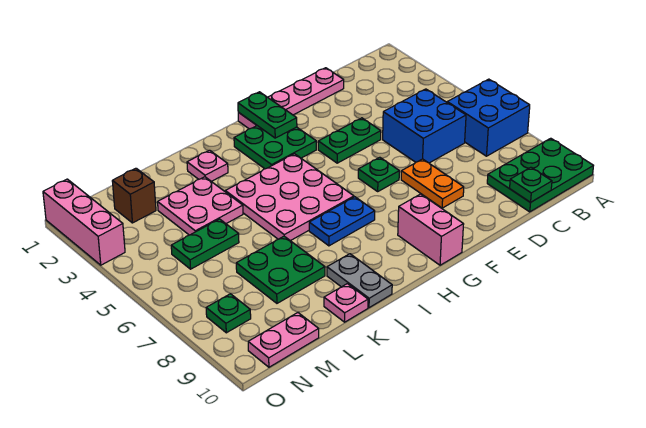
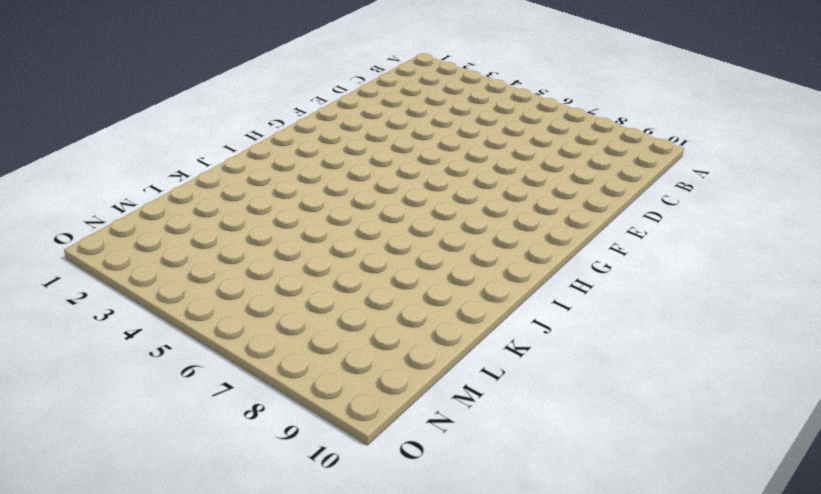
none -> blue 2x2 brick [447,79,530,156]
none -> green 2x3 plate [487,138,593,212]
none -> blue 2x2 brick [383,89,466,163]

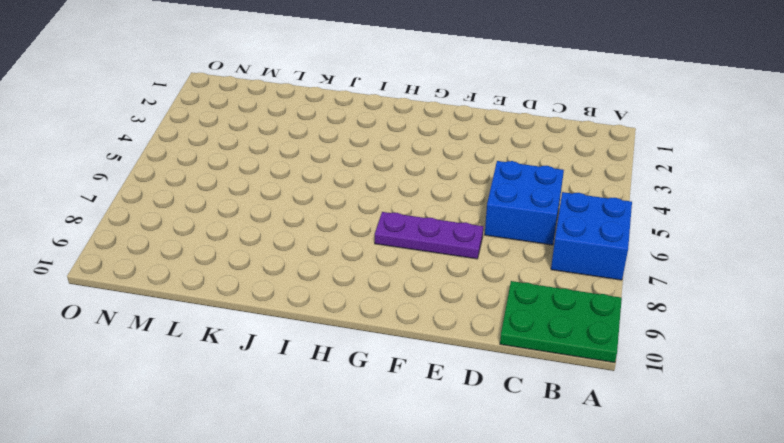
purple 1x3 plate [375,212,483,259] -> orange 1x2 plate [401,159,464,208]
none -> pink 1x4 plate [238,68,344,129]
none -> green 1x2 plate [318,118,381,163]
none -> green 1x1 plate [358,157,399,191]

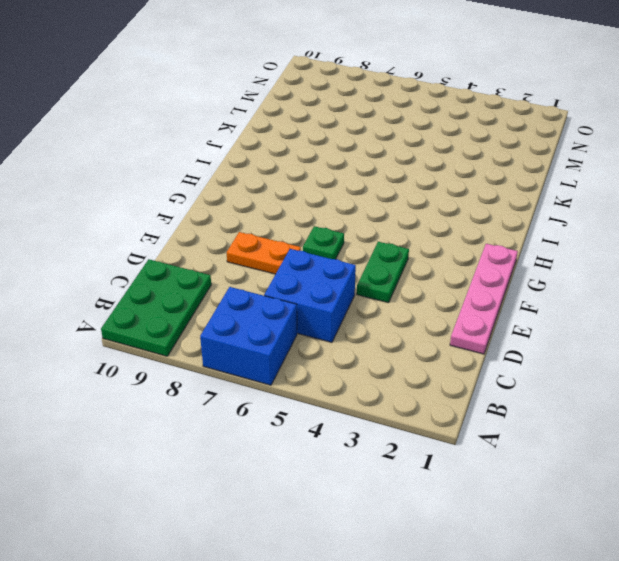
none -> green 2x2 plate [234,126,316,169]
none -> pink 1x2 brick [398,194,464,265]
none -> pink 3x3 plate [225,154,354,241]

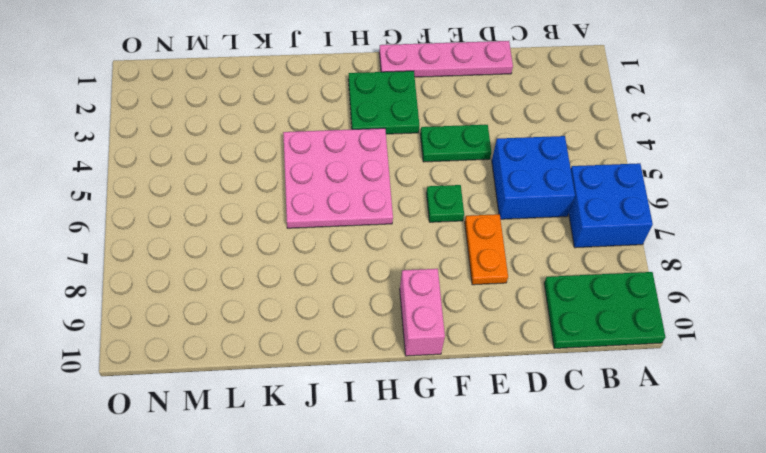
none -> blue 1x2 plate [309,197,375,246]
none -> pink 1x1 plate [187,150,228,181]
none -> grey 1x2 plate [327,254,392,308]

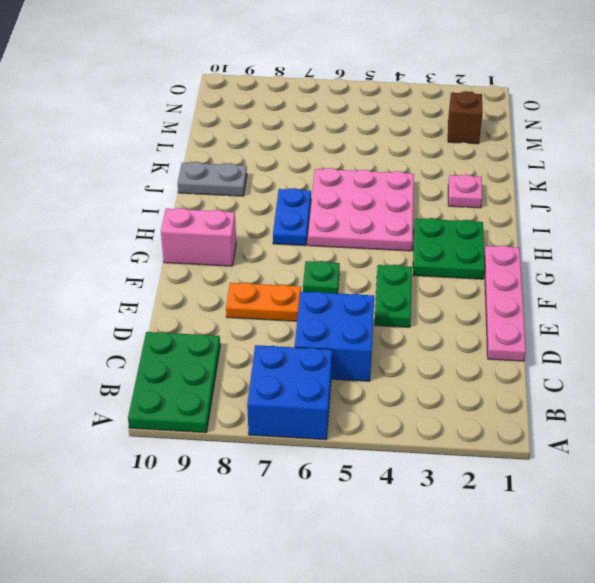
none -> pink 2x2 plate [158,177,243,235]
none -> green 2x2 plate [236,236,325,303]
none -> pink 1x1 plate [324,284,368,322]

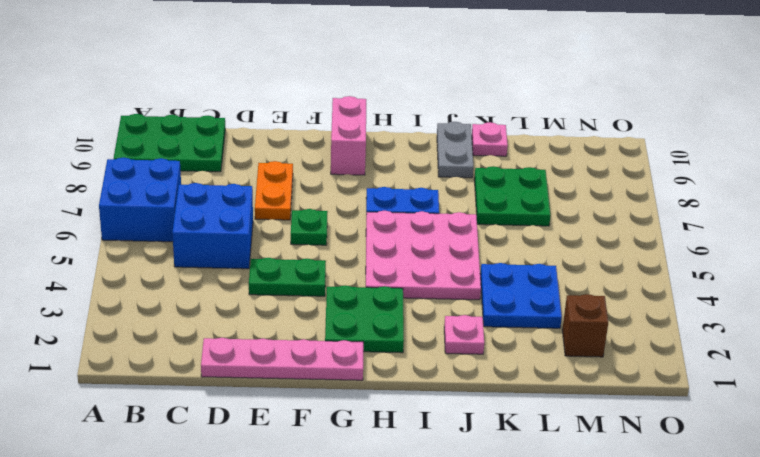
blue 2x2 plate [480,263,562,328] -> pink 2x2 plate [158,177,243,235]
none -> green 1x2 plate [171,219,239,269]
none -> pink 1x2 plate [248,313,319,367]
none -> green 1x1 plate [206,294,251,333]

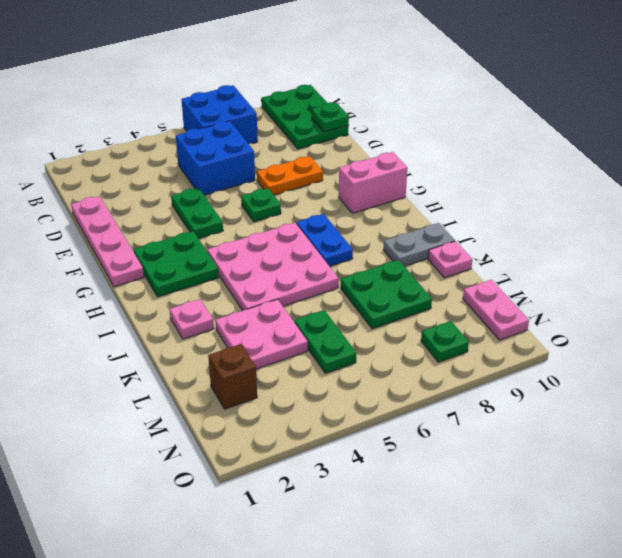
none -> pink 1x3 brick [43,179,125,265]
none -> green 1x2 plate [238,92,297,138]

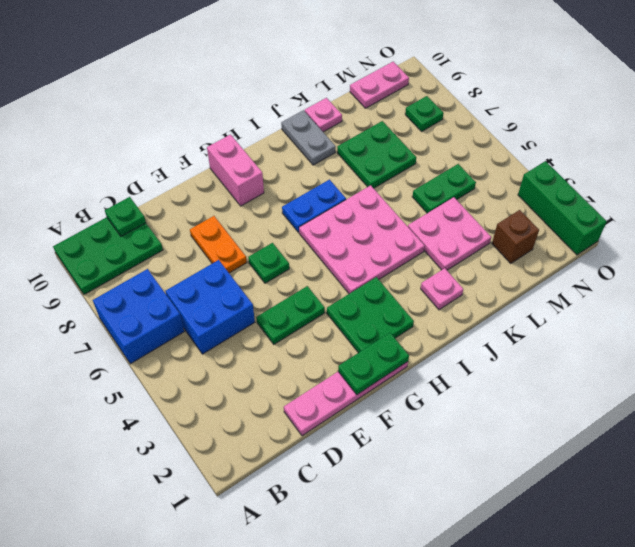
green 1x2 plate [338,333,409,394] -> green 1x2 plate turned to [238,92,297,138]
green 1x3 brick [518,161,607,255] -> pink 1x3 brick [43,179,125,265]

